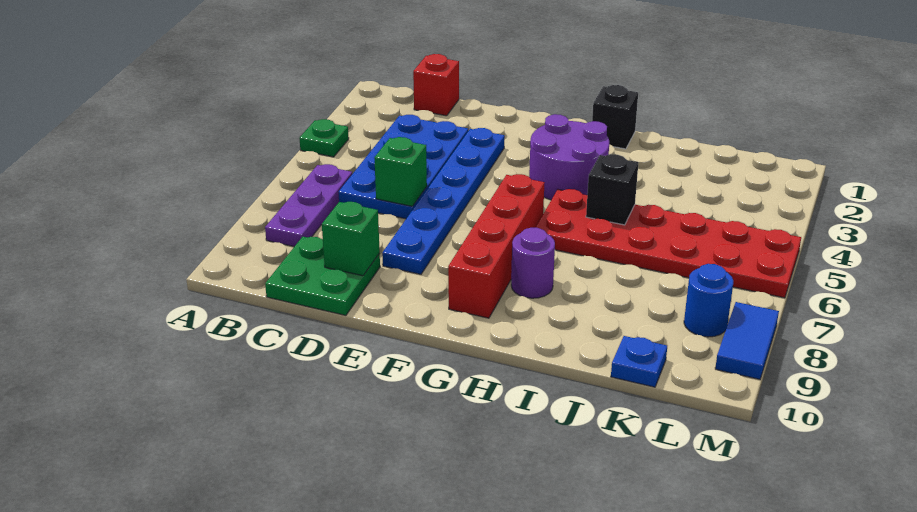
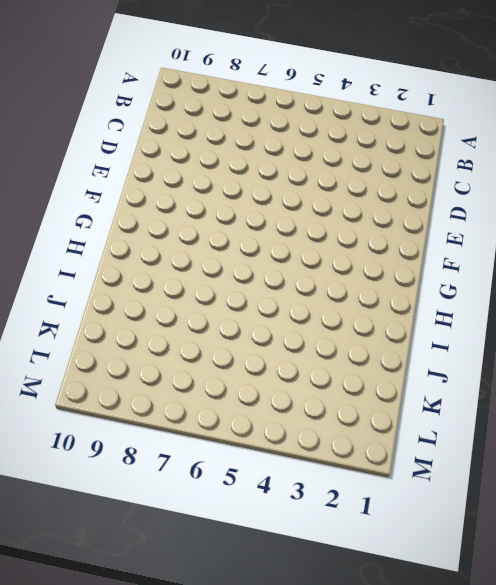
none -> green 1x1 plate [299,119,349,157]
none -> purple 1x3 plate [265,164,352,247]
none -> red 1x1 brick [413,54,459,116]

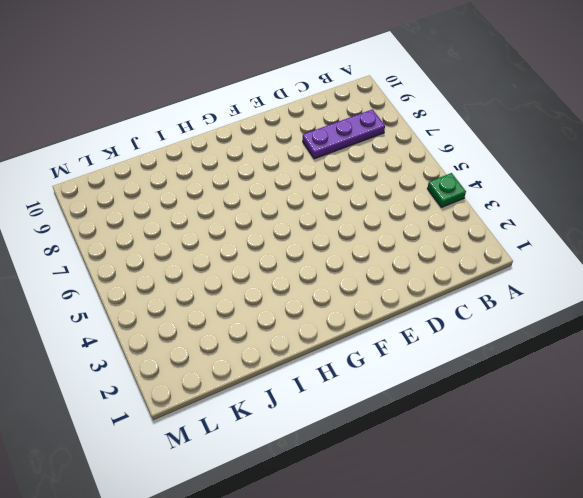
purple 1x3 plate [303,109,385,159] -> purple 1x3 plate turned to [265,164,352,247]
none -> red 1x1 brick [413,54,459,116]
none -> blue 2x4 plate [338,115,468,219]
none -> green 2x2 plate [265,237,380,315]

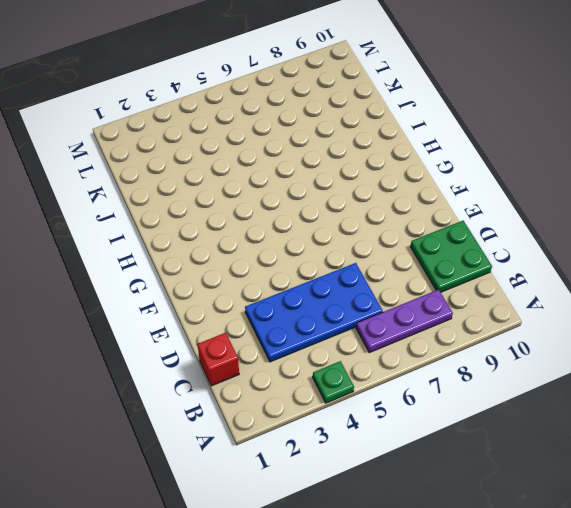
none -> blue 1x6 plate [382,128,505,274]
none -> purple 2x2 round brick [529,114,609,200]
none -> red 1x4 brick [448,174,545,318]

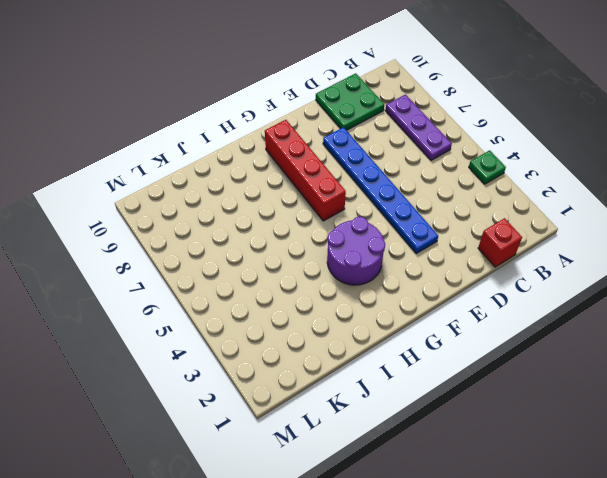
none -> blue 2x4 plate [338,115,468,219]
none -> black 1x1 brick [592,85,638,149]
none -> red 2x6 plate [536,189,801,298]

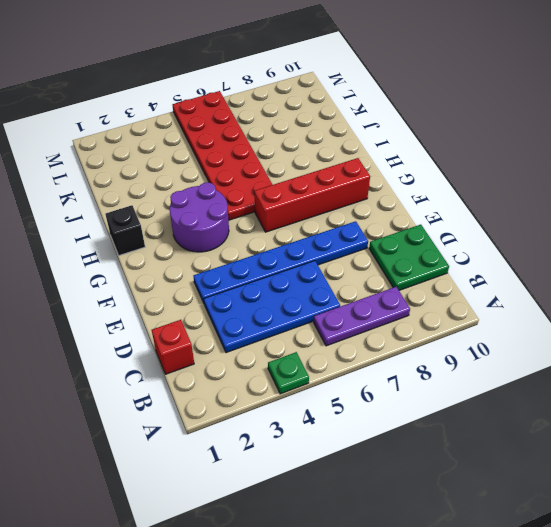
none -> purple 1x1 round brick [511,228,555,298]
none -> blue 1x1 plate [611,336,667,387]
none -> blue 1x1 round brick [684,264,733,337]

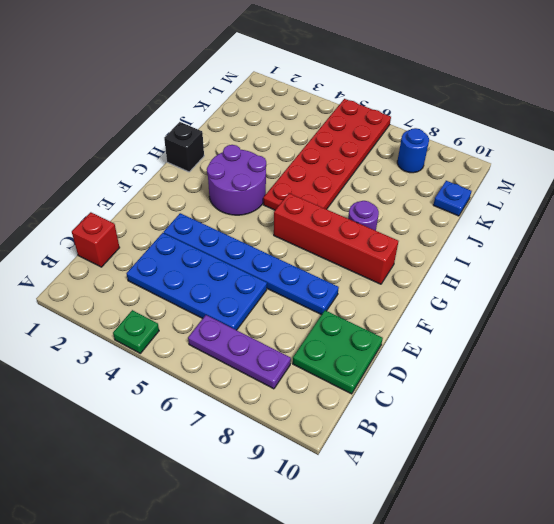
none -> blue 1x2 tile [715,302,779,379]
none -> green 1x1 brick [374,137,427,206]
none -> green 1x1 brick [322,202,380,276]

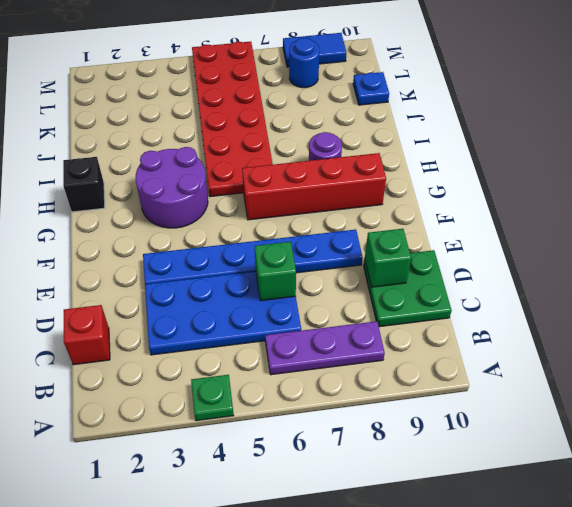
none -> black 1x1 brick [586,154,638,225]

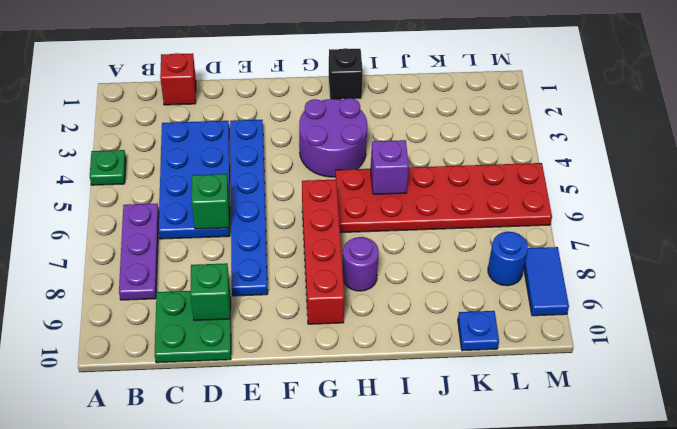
purple 1x1 brick [371,140,409,194] -> black 1x1 brick [586,154,638,225]

